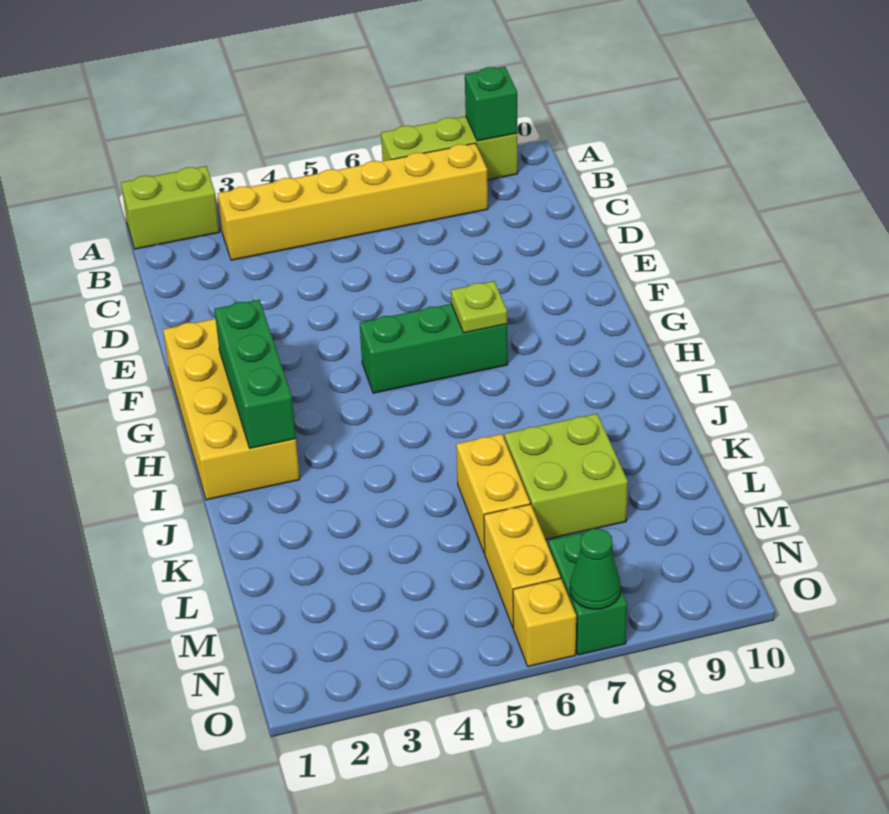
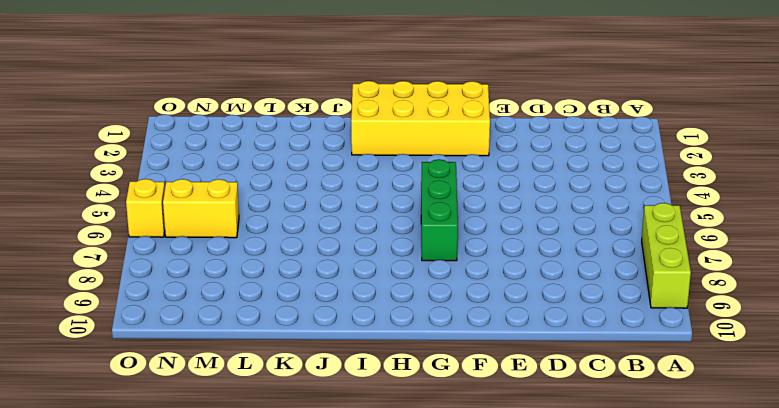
none -> lime 1x2 brick [121,166,220,249]
none -> yellow 1x6 brick [218,143,488,260]
none -> yellow 1x2 brick [456,434,530,553]

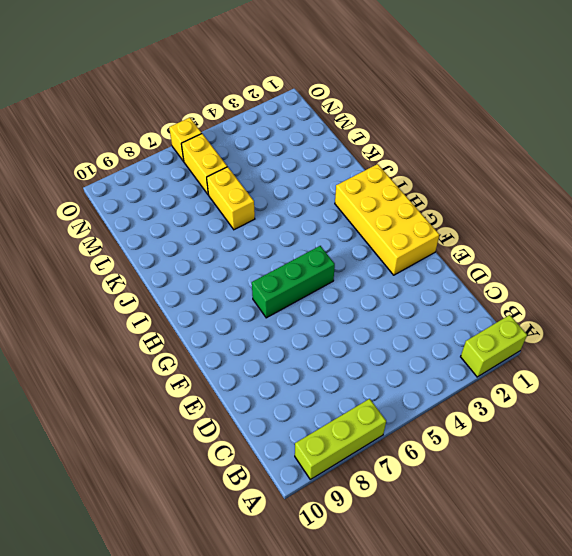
none -> yellow 1x6 brick [218,143,488,260]
none -> lime 2x2 brick [504,414,628,540]
none -> green 1x2 brick [548,532,627,655]

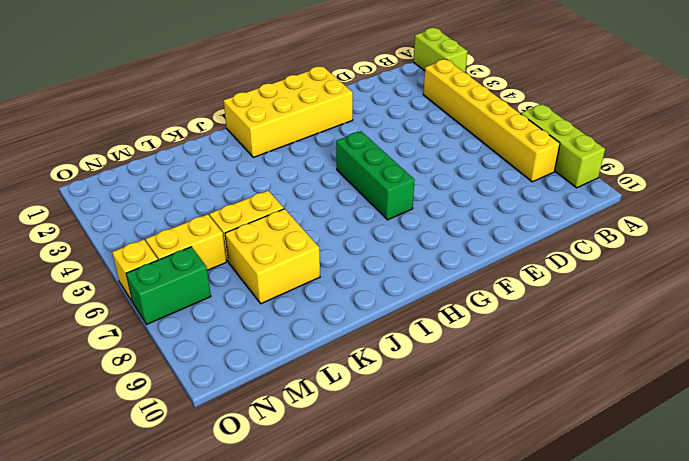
yellow 2x2 brick [225,209,320,304] -> lime 2x2 brick [504,414,628,540]
none -> green 1x1 brick [465,67,517,141]
none -> green 1x3 brick [214,300,296,448]
none -> lime 1x1 plate [451,281,507,333]

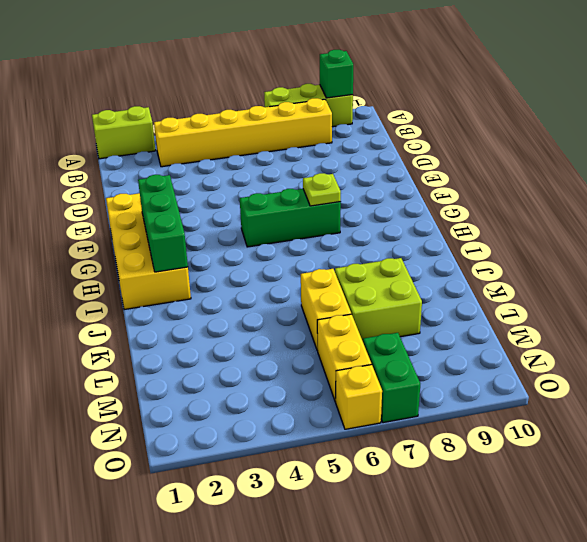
none -> green 1x1 cone [570,529,621,609]

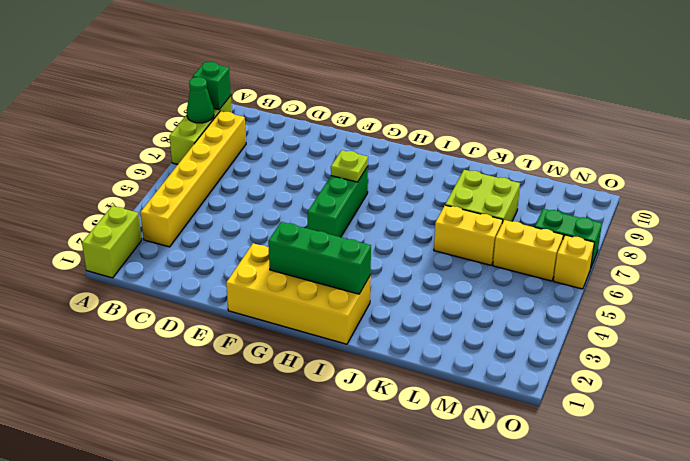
green 1x1 cone [187,77,214,123] -> green 1x1 cone moved to [570,529,621,609]

